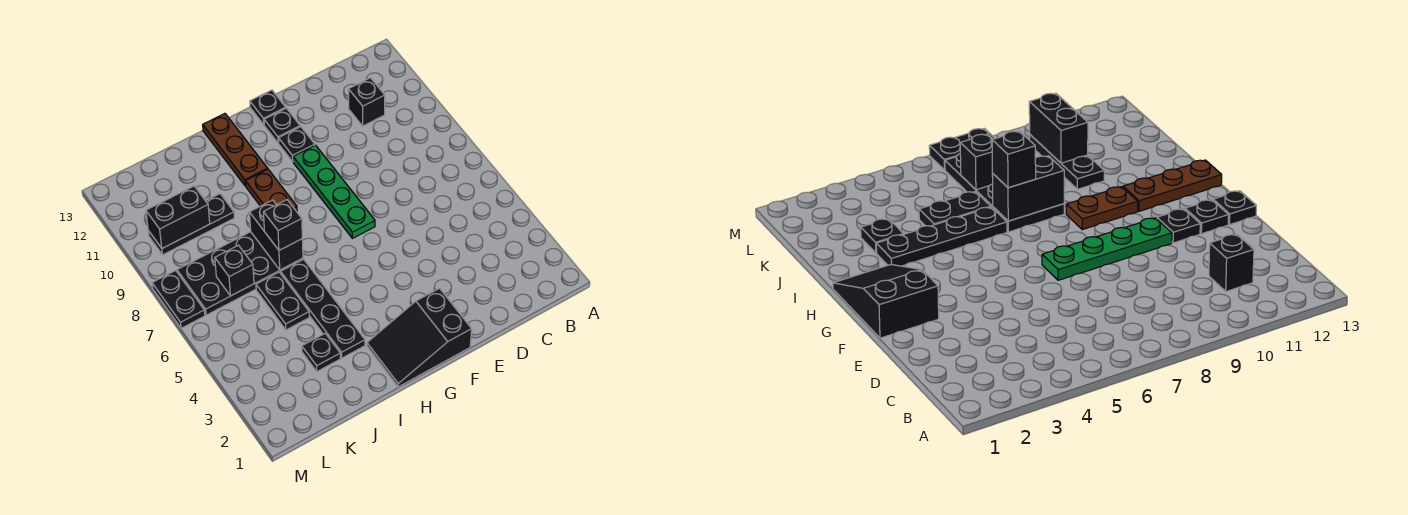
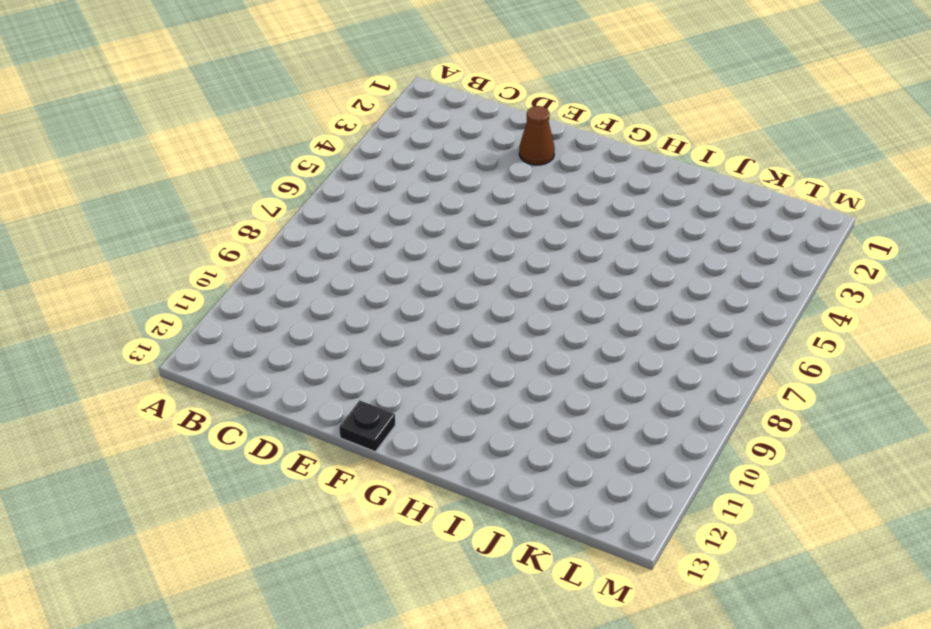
brown 1x1 cone [519,106,555,165] -> none
none -> black 1x1 brick [348,78,385,126]
none -> black 2x3 slope [367,288,472,387]
none -> green 1x4 plate [293,145,375,238]

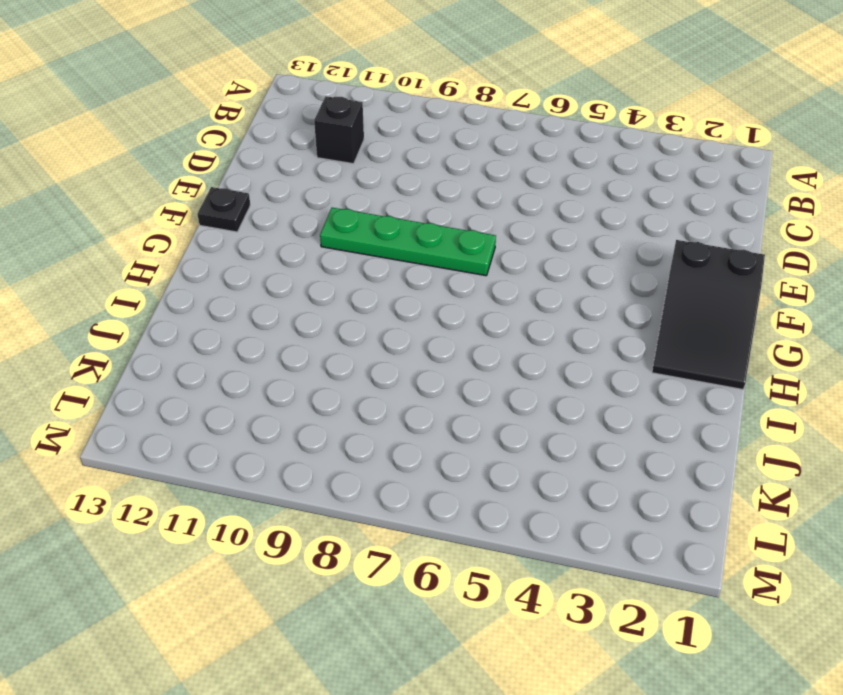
none -> black 1x1 plate [279,127,315,162]
none -> black 1x1 plate [264,108,300,143]
none -> brown 1x2 plate [246,169,297,211]

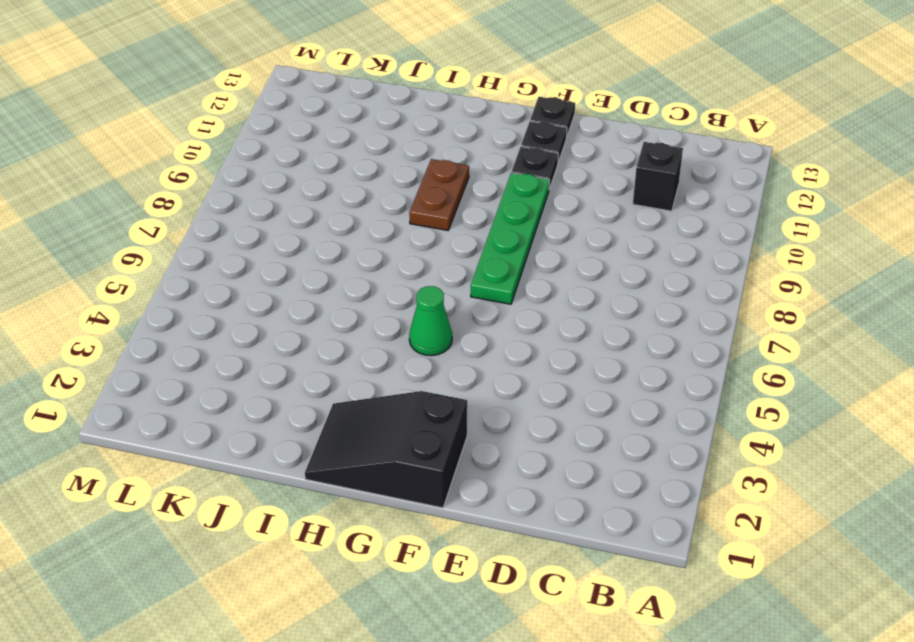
green 1x1 cone [409,286,452,356] -> none
none -> brown 1x3 plate [203,114,268,186]
none -> black 1x4 plate [281,259,365,358]
none -> black 2x4 plate [177,232,303,315]

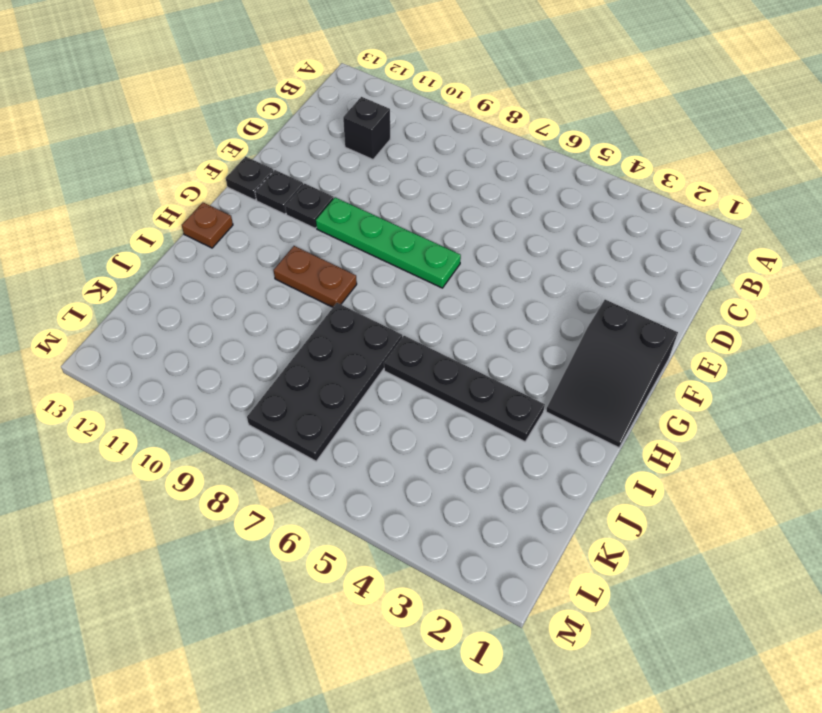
brown 1x1 plate [182,203,233,248] -> brown 1x3 plate [203,114,268,186]
none -> black 1x1 plate [302,333,340,371]
none -> black 1x2 plate [256,272,309,330]
none -> black 1x3 plate [148,194,234,255]

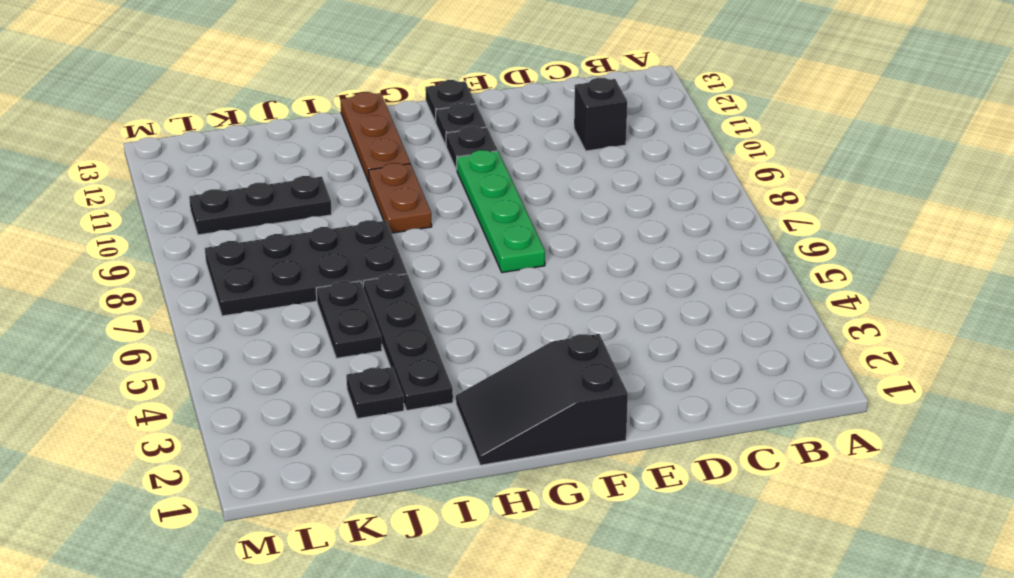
none -> black 1x2 plate [152,270,205,328]
none -> black 1x2 brick [250,200,303,270]
none -> black 1x1 brick [215,245,254,296]

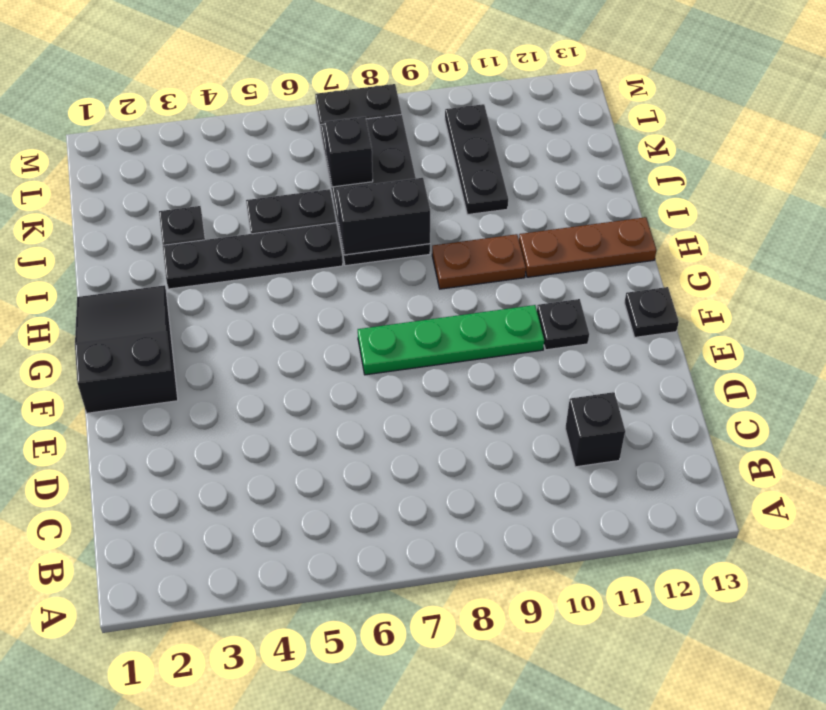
none -> black 1x1 plate [264,108,300,143]
none -> black 1x2 brick [146,186,210,248]
none -> black 1x1 brick [264,200,302,250]

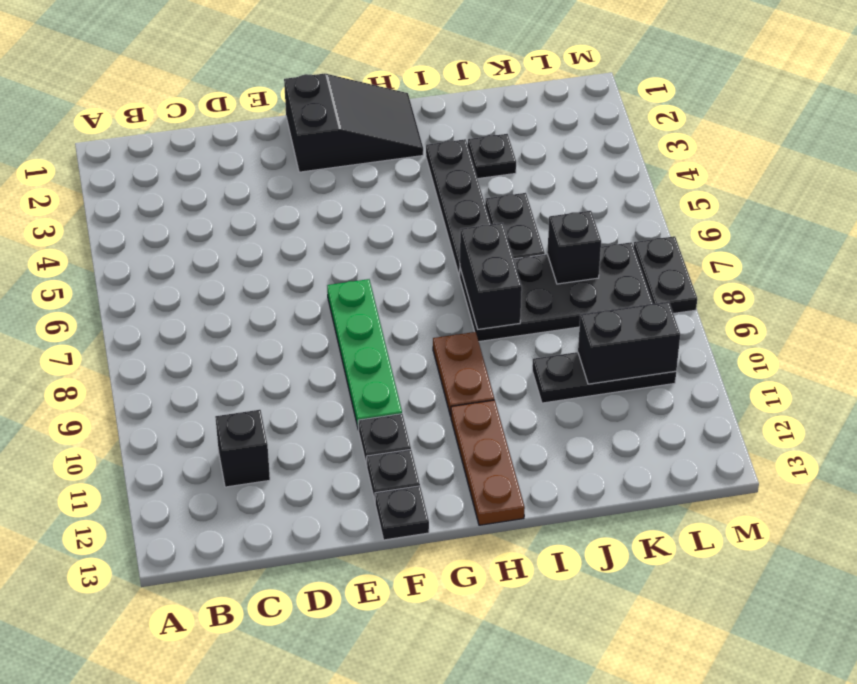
none -> black 1x1 brick [264,200,302,250]

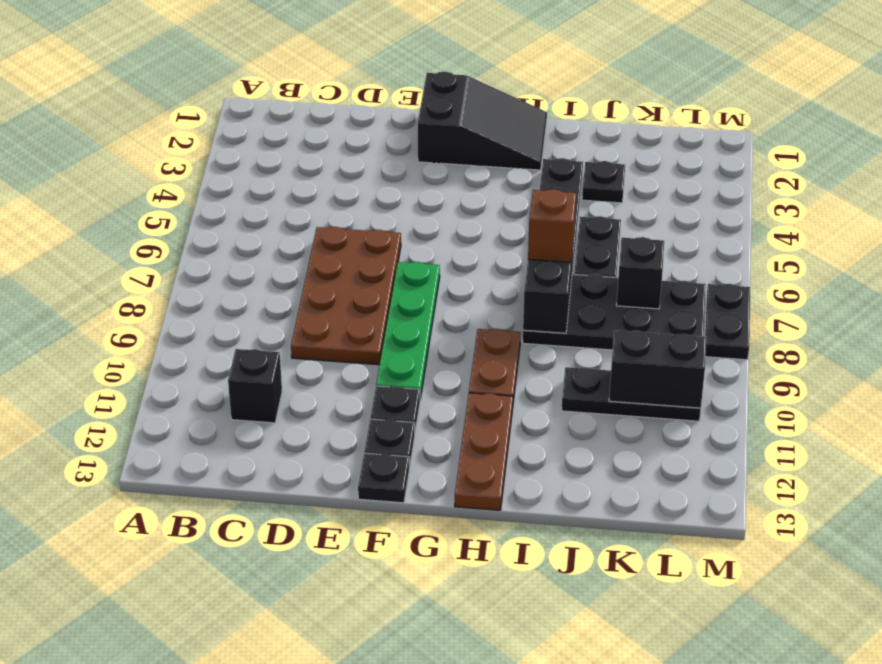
brown 2x4 plate [291,227,401,365] -> none
brown 1x1 brick [528,189,576,262] -> black 1x1 brick [264,200,302,250]

